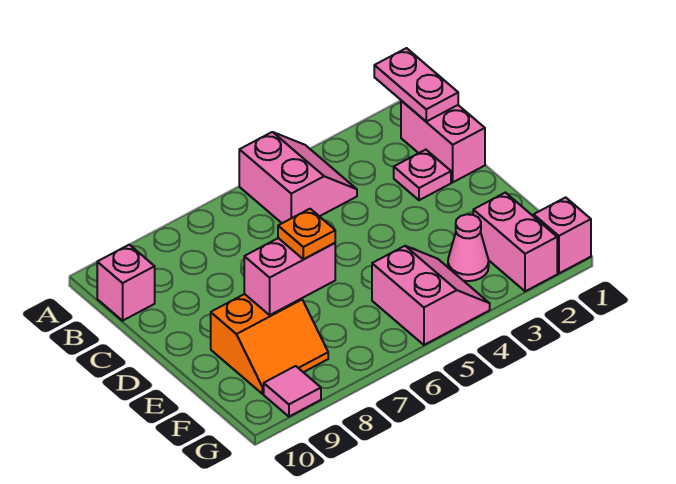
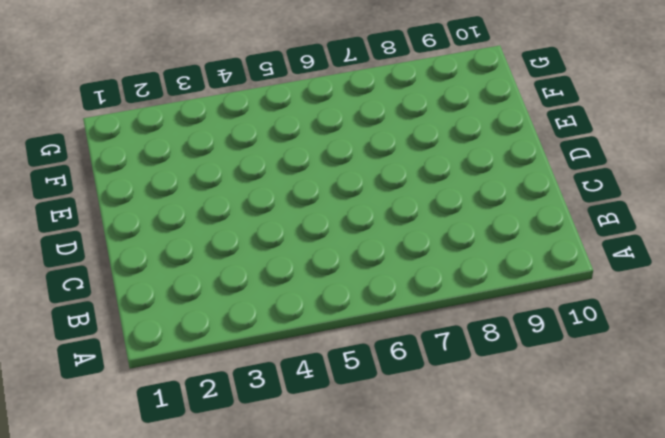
none -> pink 2x2 slope [239,132,357,223]
none -> pink 1x2 brick [401,101,485,182]
none -> pink 1x1 brick [97,245,155,321]

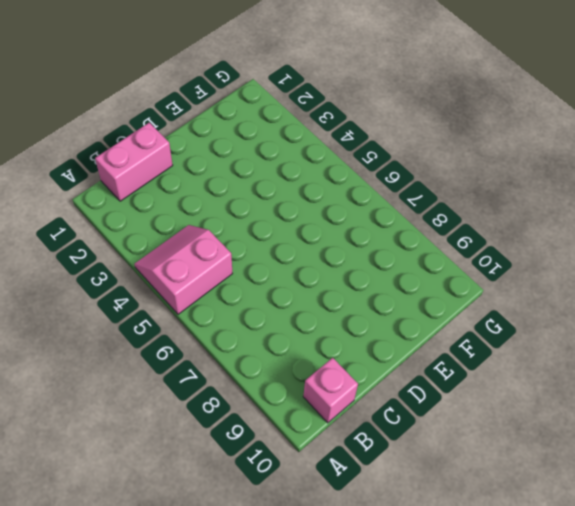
none -> pink 1x1 plate [394,150,451,200]
none -> orange 2x2 slope [211,294,328,394]
none -> pink 1x2 brick [473,193,557,291]

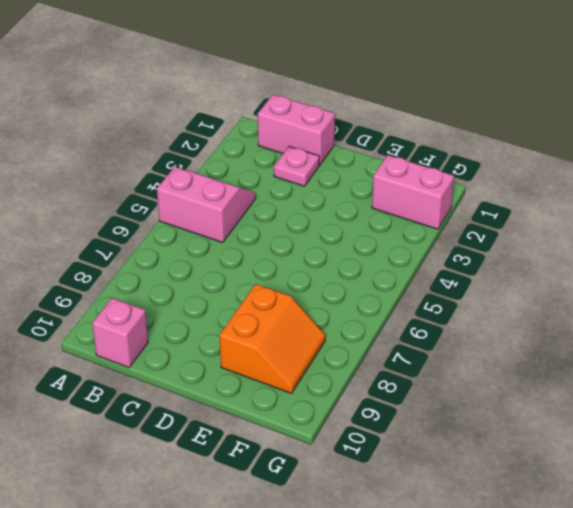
none -> pink 1x1 cone [448,214,489,281]
none -> pink 2x2 slope [372,246,490,345]
none -> pink 1x1 brick [534,197,591,273]

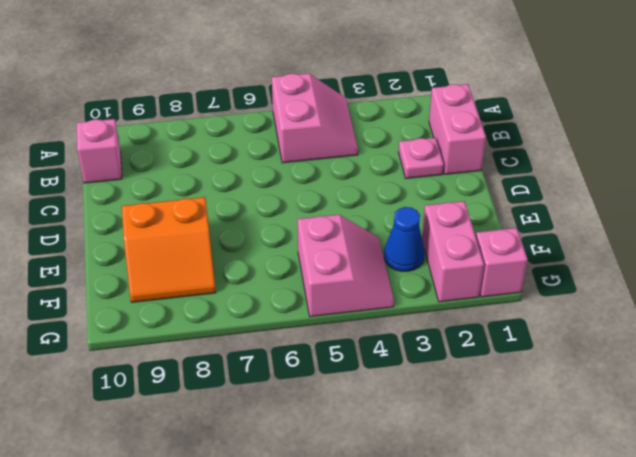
blue 1x1 cone [384,207,424,271] -> pink 1x1 cone [448,214,489,281]
none -> pink 1x1 tile [264,366,321,417]
none -> pink 1x2 plate [374,48,458,121]
none -> pink 1x2 brick [244,238,335,315]

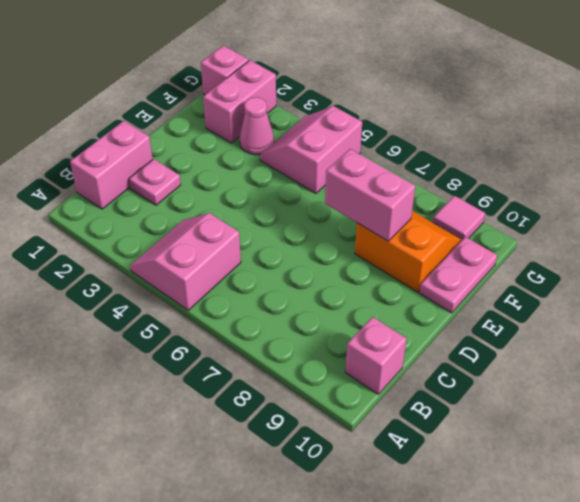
pink 1x2 plate [420,237,497,313] -> pink 1x2 plate moved to [374,48,458,121]
none -> orange 1x1 plate [278,209,335,259]

